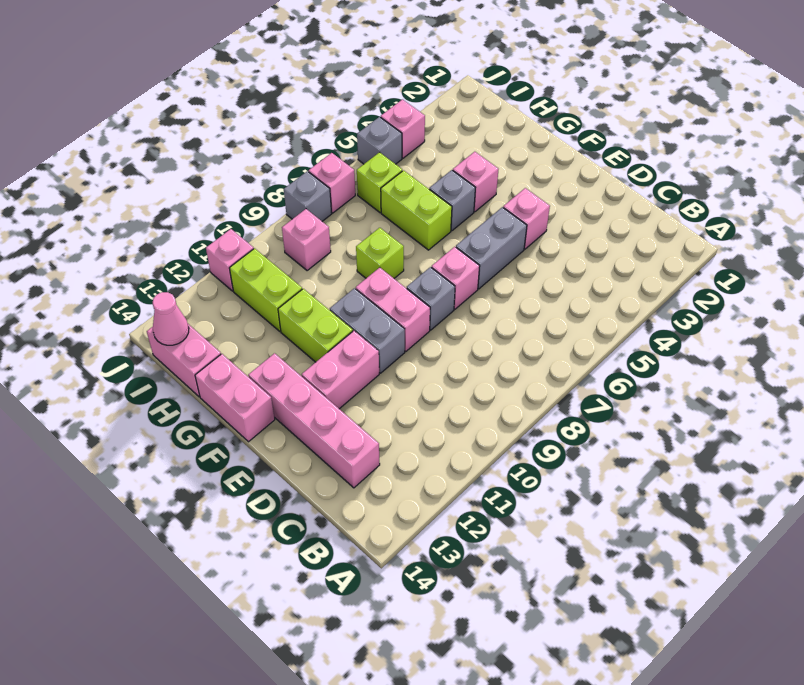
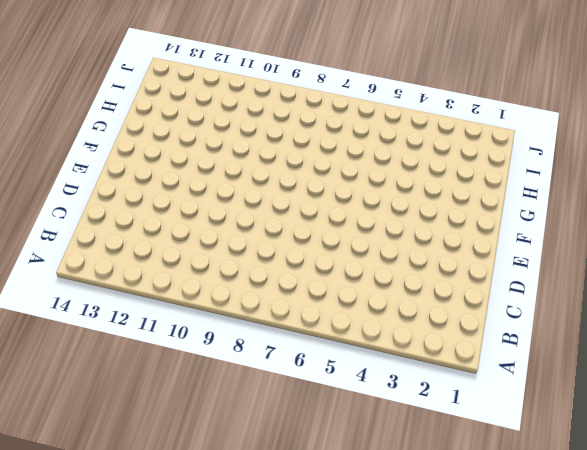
none -> pink 1x4 brick [248,353,380,488]
none -> pink 1x1 brick [503,188,550,249]
none -> grey 1x2 brick [456,207,527,289]

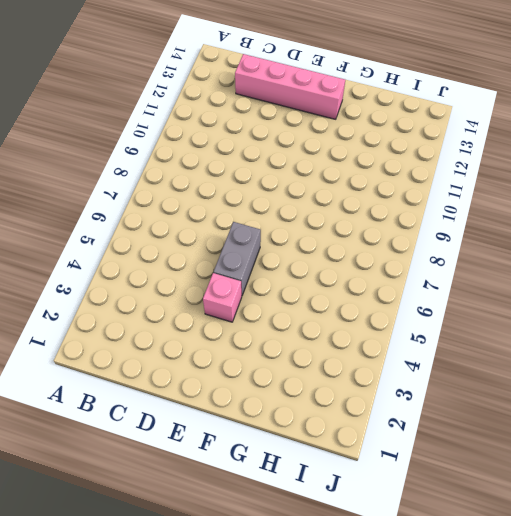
none -> pink 1x1 brick [431,247,480,309]
none -> grey 1x1 brick [407,267,455,330]
none -> pink 1x2 brick [356,268,430,351]

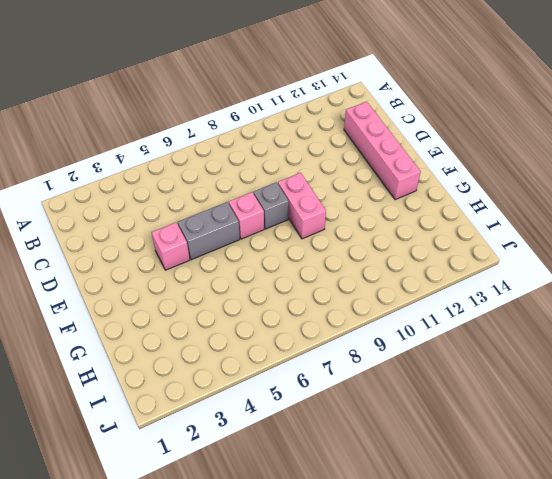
none -> grey 1x2 brick [330,288,405,373]
none -> pink 1x2 brick [302,331,379,409]
none -> lime 1x2 brick [278,289,353,362]

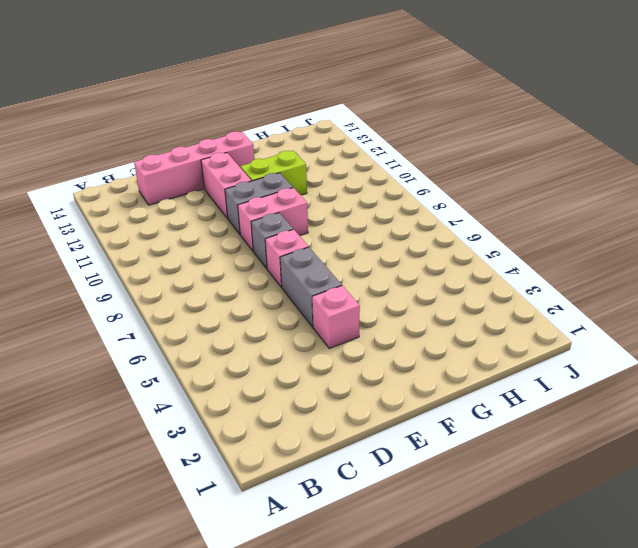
none -> pink 1x2 brick [195,354,275,442]
none -> pink 1x1 brick [453,152,498,212]
none -> grey 1x1 brick [429,170,475,231]

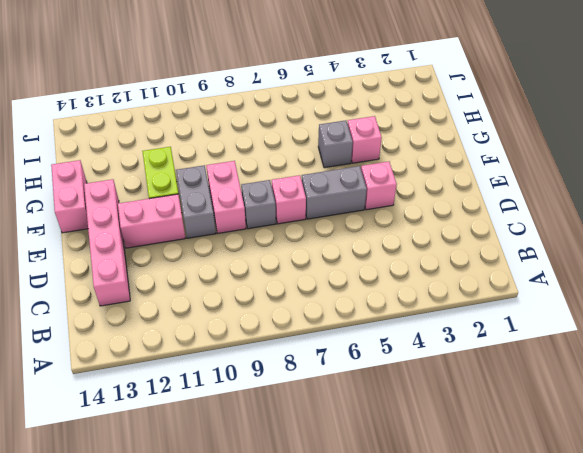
none -> lime 1x2 brick [381,170,452,250]
none -> lime 1x1 brick [356,228,404,278]
none -> lime 1x2 brick [229,248,302,331]

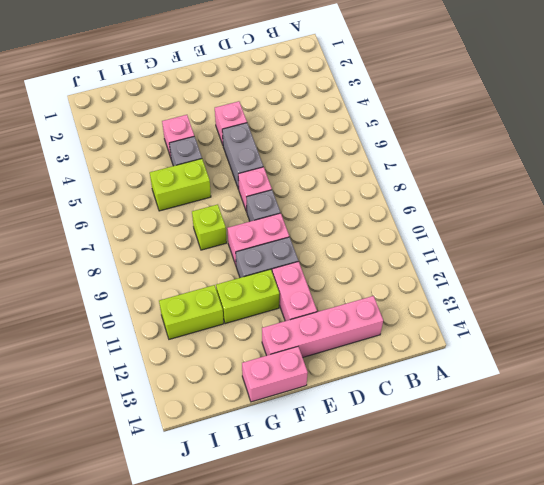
none -> pink 1x2 brick [147,324,221,397]
none -> lime 1x1 brick [357,152,402,213]
none -> pink 1x1 brick [282,209,331,271]

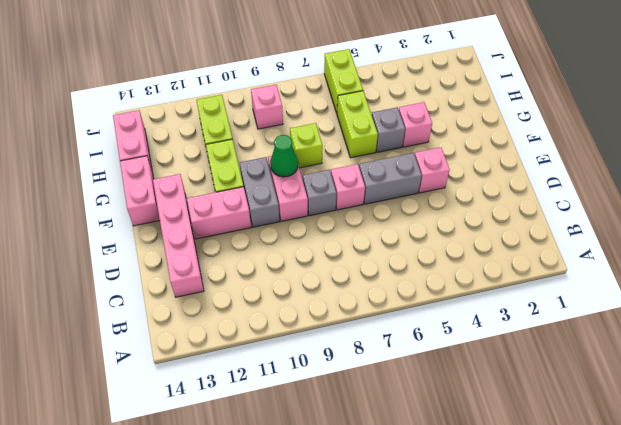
green 1x1 cone [270,135,298,177] -> none
lime 1x2 brick [324,49,363,113] -> lime 1x1 brick [357,152,402,213]
none -> pink 1x1 brick [381,99,425,158]
none -> grey 1x1 brick [357,117,402,164]
none -> pink 1x1 brick [309,153,355,213]

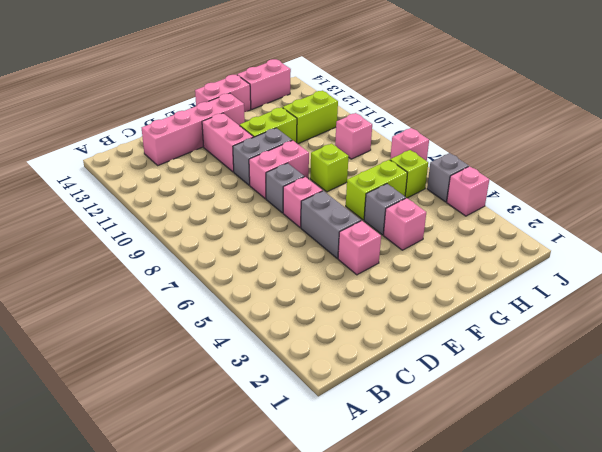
none -> grey 1x1 brick [284,171,332,221]
none -> pink 1x1 brick [206,229,254,291]
none -> pink 1x1 cone [153,292,189,345]

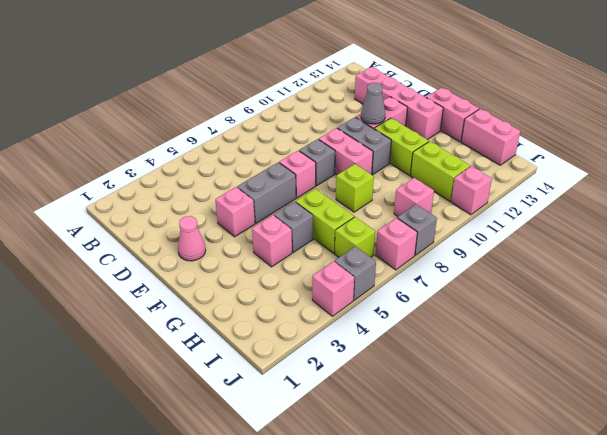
pink 1x1 cone [178,216,206,261] -> pink 1x1 cone moved to [153,292,189,345]
grey 1x1 cone [361,83,385,124] -> none

